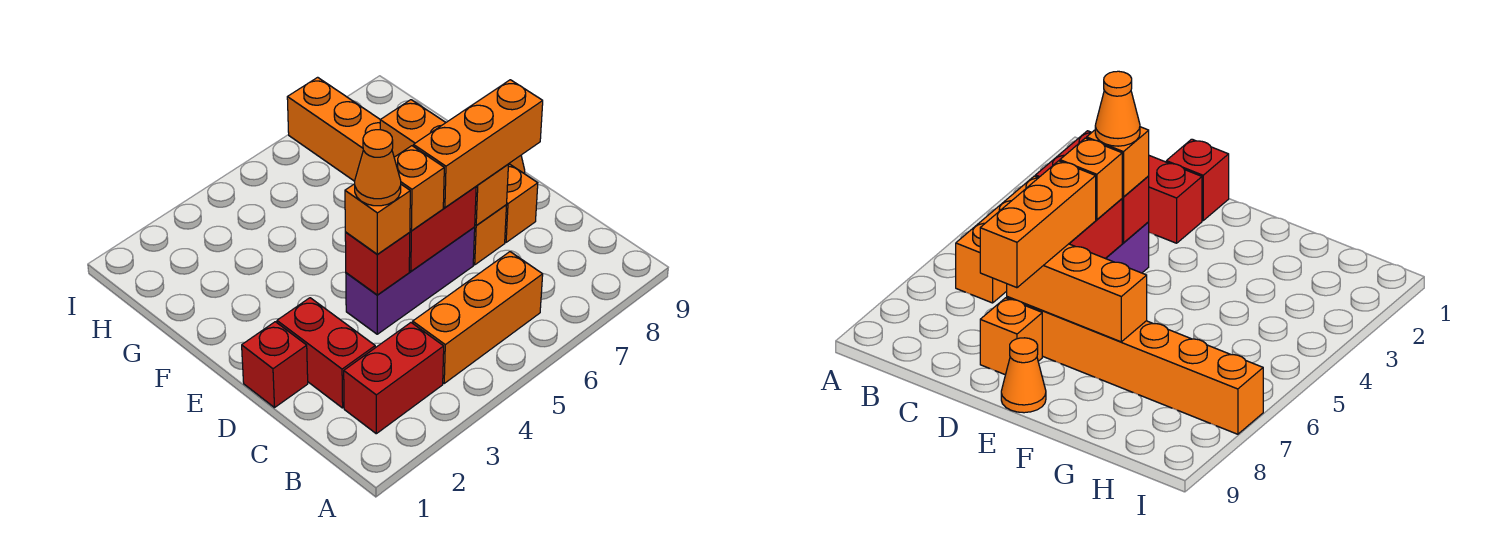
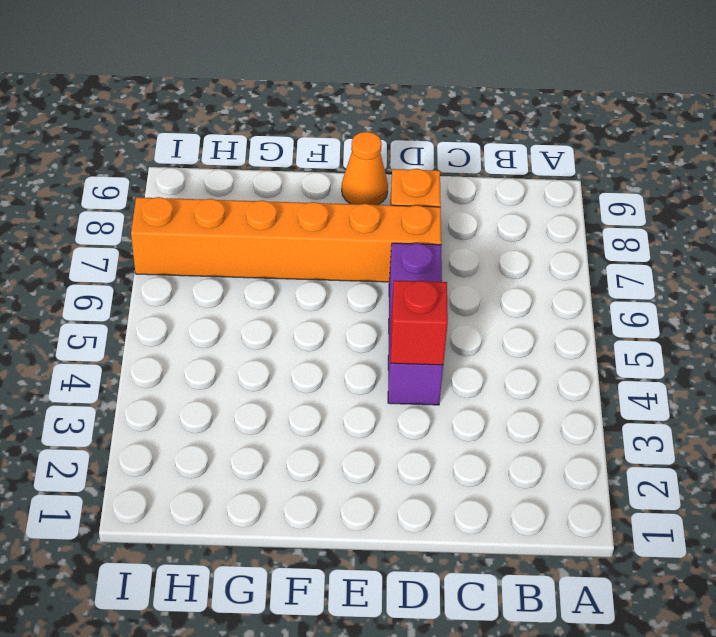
none -> red 1x2 brick [344,323,444,434]
none -> orange 1x3 brick [413,252,543,383]
none -> red 1x2 brick [277,298,375,408]

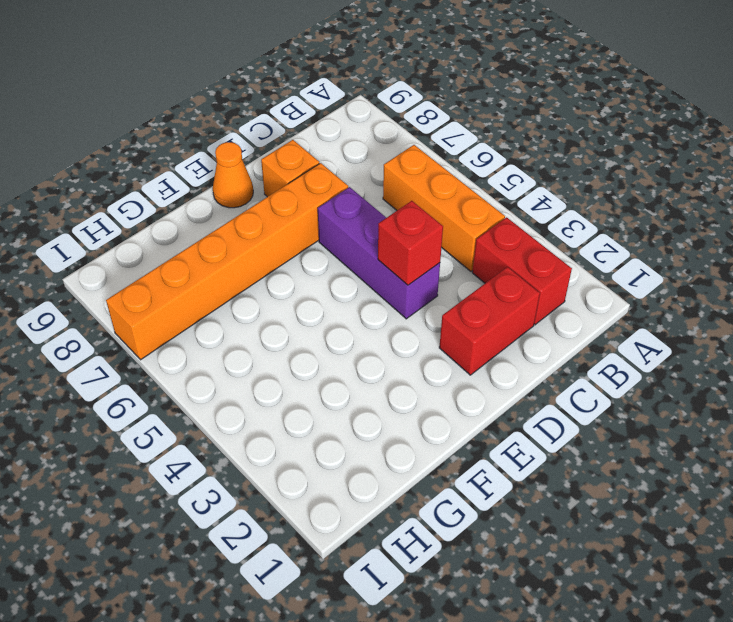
none -> red 1x1 brick [242,322,308,408]
none -> red 1x2 brick [409,187,476,271]
none -> orange 1x3 brick [380,100,508,226]

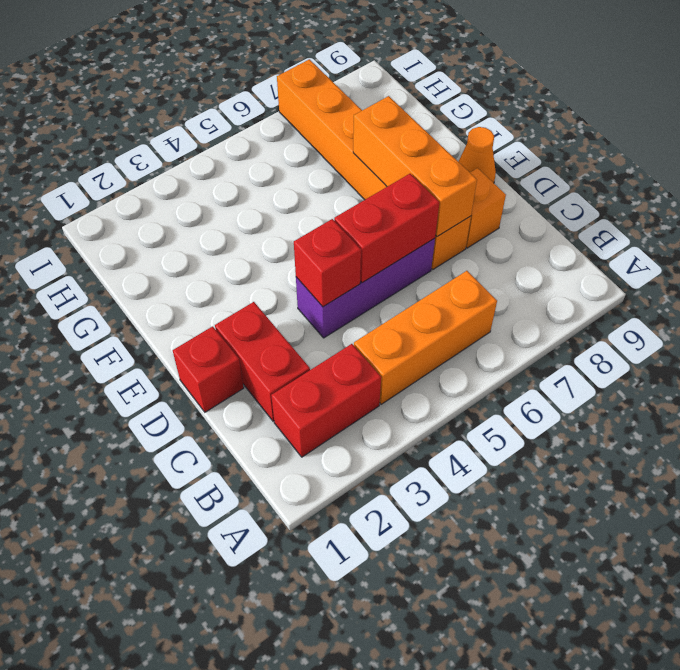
none -> orange 1x1 brick [345,184,410,254]
none -> orange 1x1 brick [394,146,444,231]
none -> orange 1x3 brick [413,80,543,208]

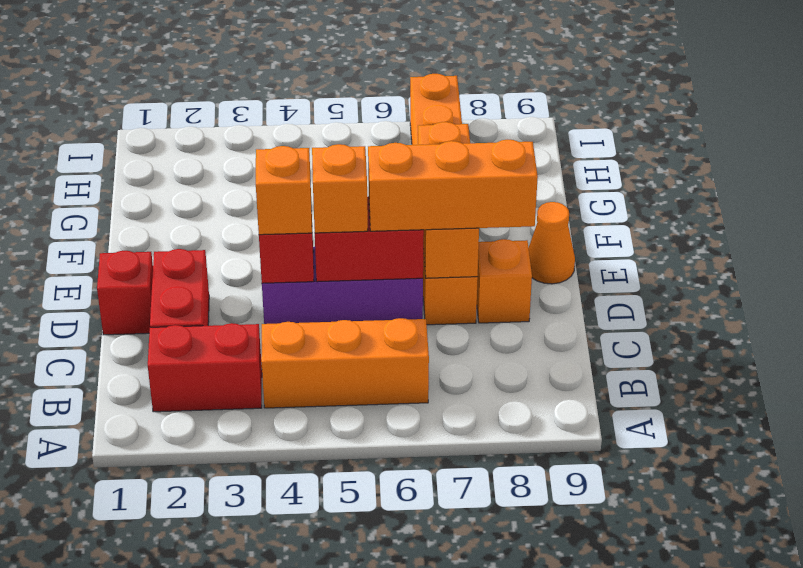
none -> orange 1x1 cone [355,130,401,206]

